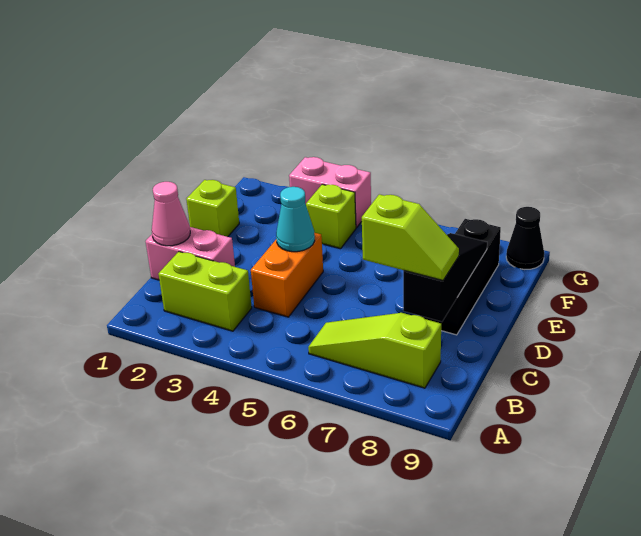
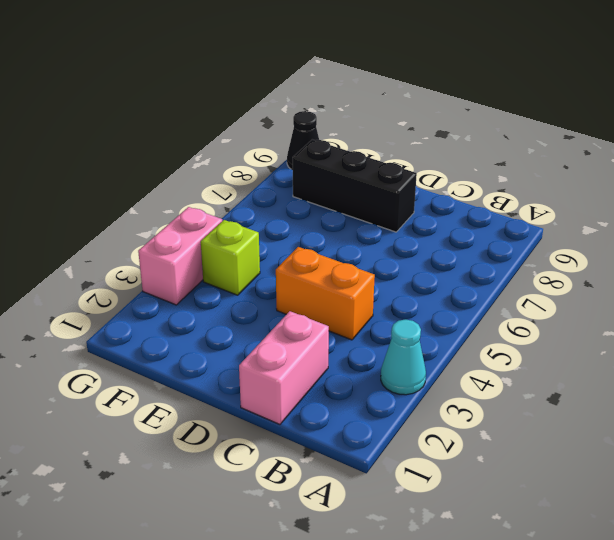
cyan 1x1 cone [381,319,426,395] -> cyan 1x1 cone moved to [276,187,315,252]
none -> lime 1x2 brick [159,252,252,331]
none -> lime 1x3 slope [308,313,441,388]
none -> lime 1x1 brick [186,180,239,237]

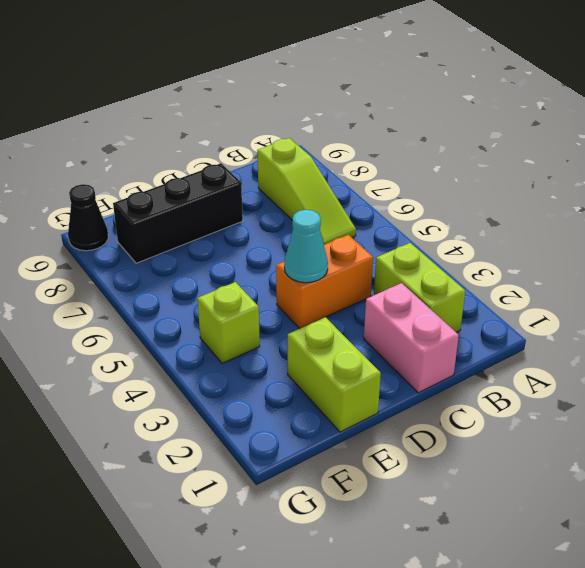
lime 1x2 brick [288,317,381,432] -> lime 1x1 brick [186,180,239,237]
none -> pink 1x2 brick [289,157,371,228]
none -> pink 1x1 cone [152,182,190,246]
none -> black 1x3 slope [403,233,487,322]

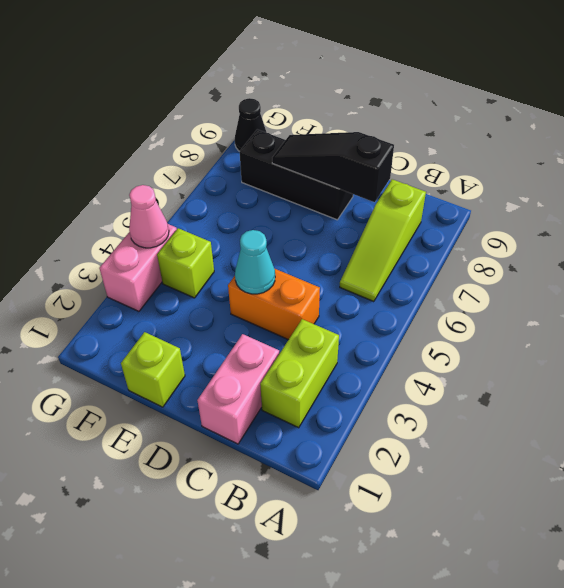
pink 1x1 cone [129,185,169,248] -> pink 1x1 cone moved to [152,182,190,246]
none -> lime 1x2 slope [362,194,459,280]

